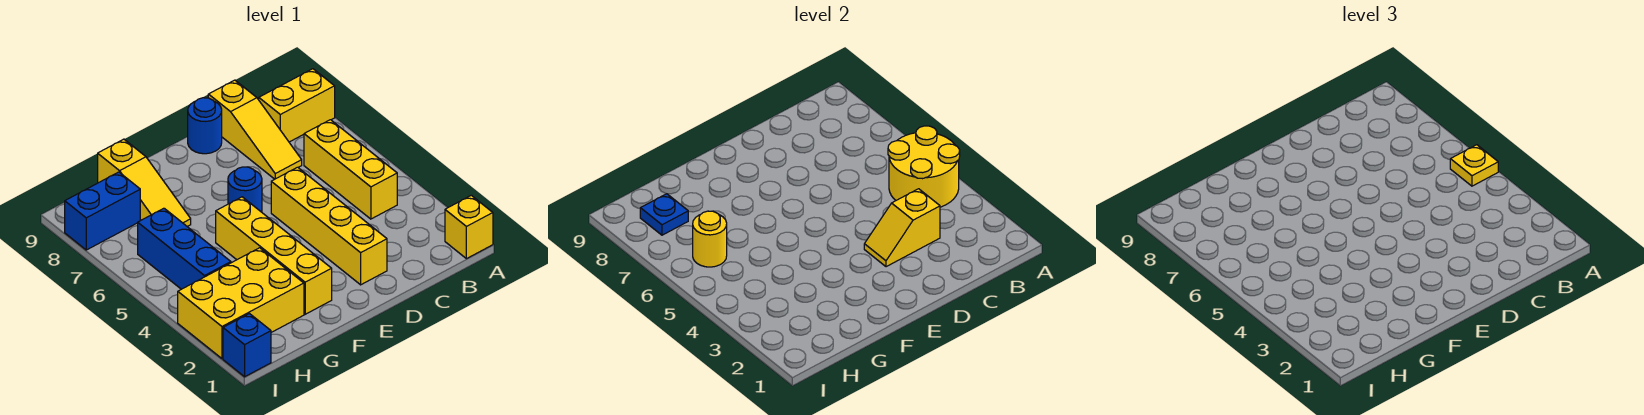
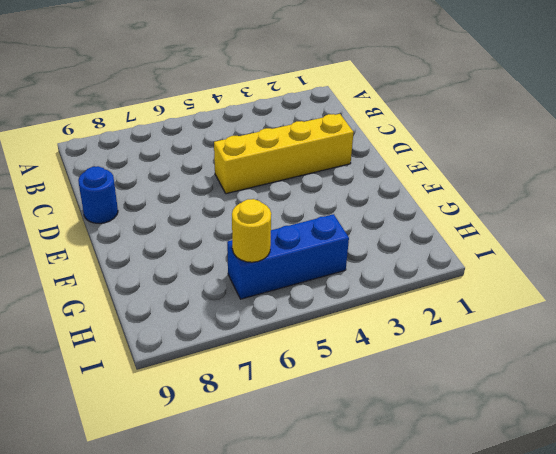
none -> yellow 1x1 brick [445,195,493,259]
none -> yellow 1x2 brick [259,69,335,142]
none -> yellow 1x3 brick [304,120,397,219]

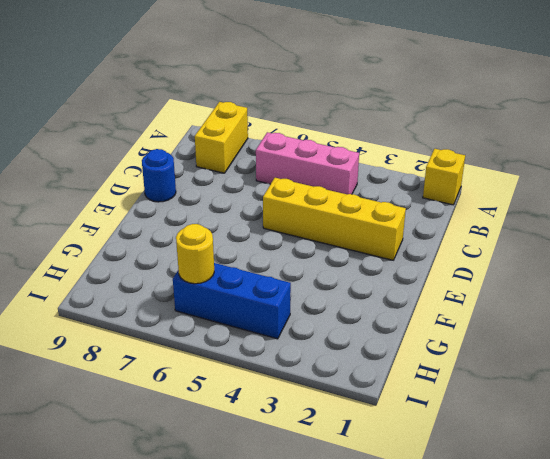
pink 1x3 brick [256,132,359,194] -> yellow 1x3 brick [304,120,397,219]
none -> yellow 1x3 slope [208,80,302,179]
none -> blue 1x1 round brick [228,167,262,212]
none -> yellow 1x4 brick [216,197,332,314]

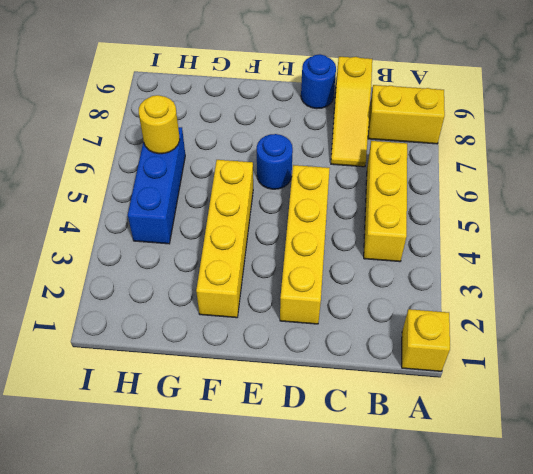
none -> yellow 2x3 brick [178,248,304,359]
none -> yellow 1x3 slope [98,139,191,226]
none -> blue 1x2 brick [65,172,140,250]

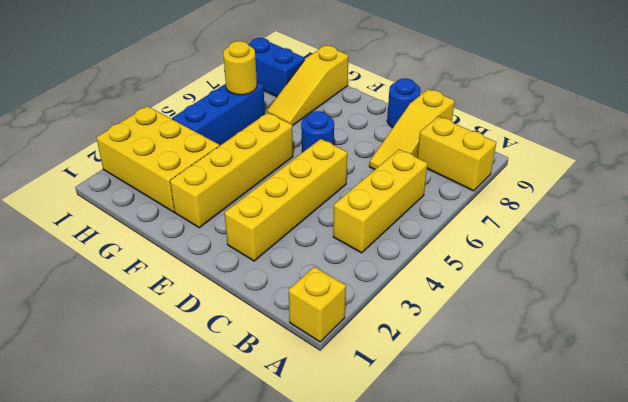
none -> blue 1x1 brick [223,314,271,377]
none -> yellow 2x2 round brick [888,126,960,207]
none -> yellow 1x2 slope [864,189,940,267]

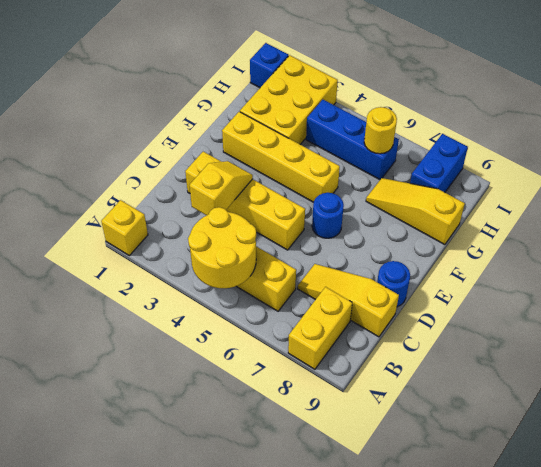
none -> blue 1x1 plate [640,194,688,235]
none -> yellow 1x1 plate [1450,145,1498,186]

